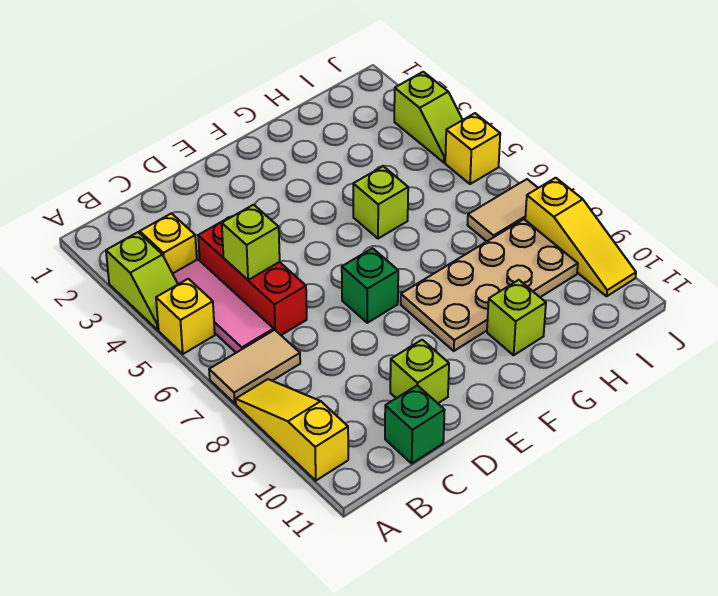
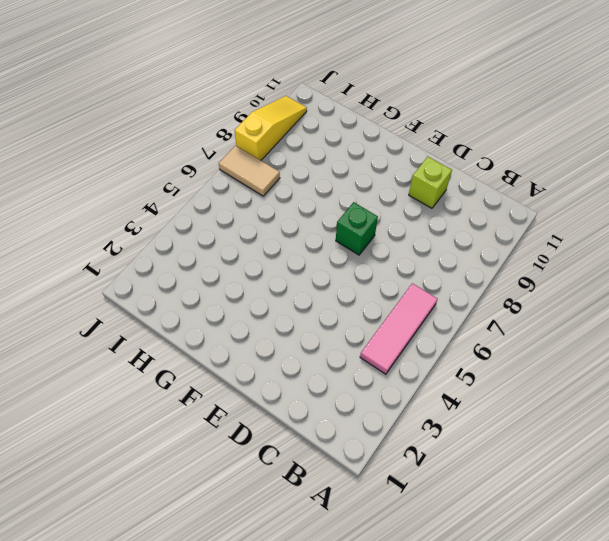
none -> lime 1x2 slope [106,232,178,330]
none -> yellow 1x1 brick [156,279,215,354]
none -> tan 1x2 tile [209,330,300,403]

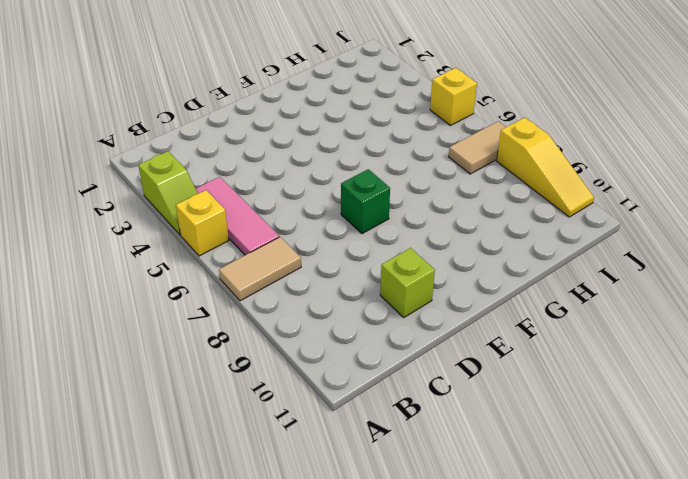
none -> yellow 1x3 slope [236,379,348,481]
none -> yellow 1x1 brick [140,213,197,274]
none -> red 1x3 brick [198,217,307,335]

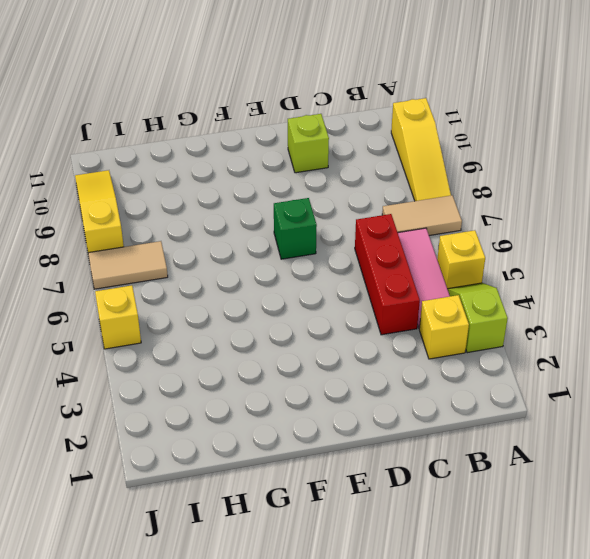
none -> green 1x1 brick [385,385,445,463]
none -> tan 2x4 plate [401,219,578,351]
none -> lime 1x1 brick [353,166,408,239]

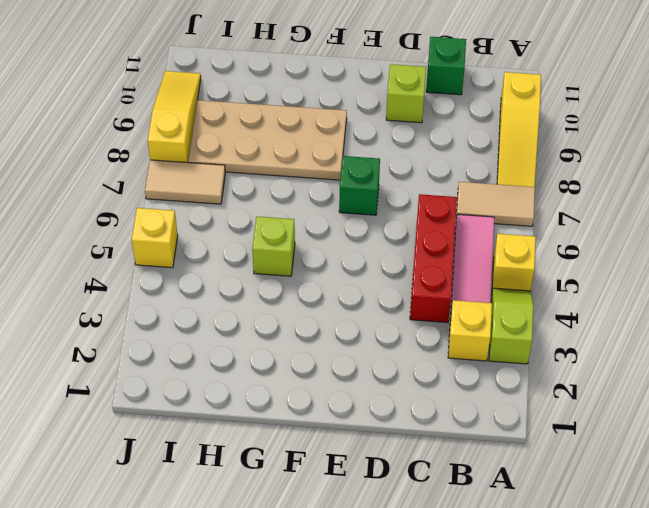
none -> lime 1x1 brick [487,280,546,355]
none -> lime 1x2 slope [394,72,462,163]
none -> lime 1x1 brick [222,205,280,280]

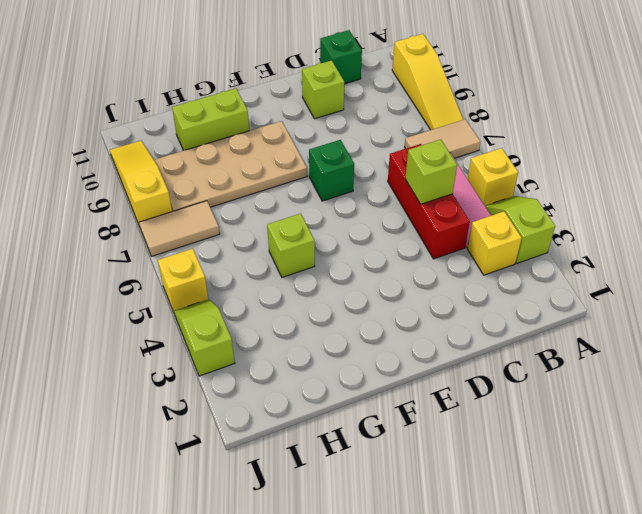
lime 1x2 brick [172,88,249,150] -> lime 1x1 brick [487,280,546,355]

